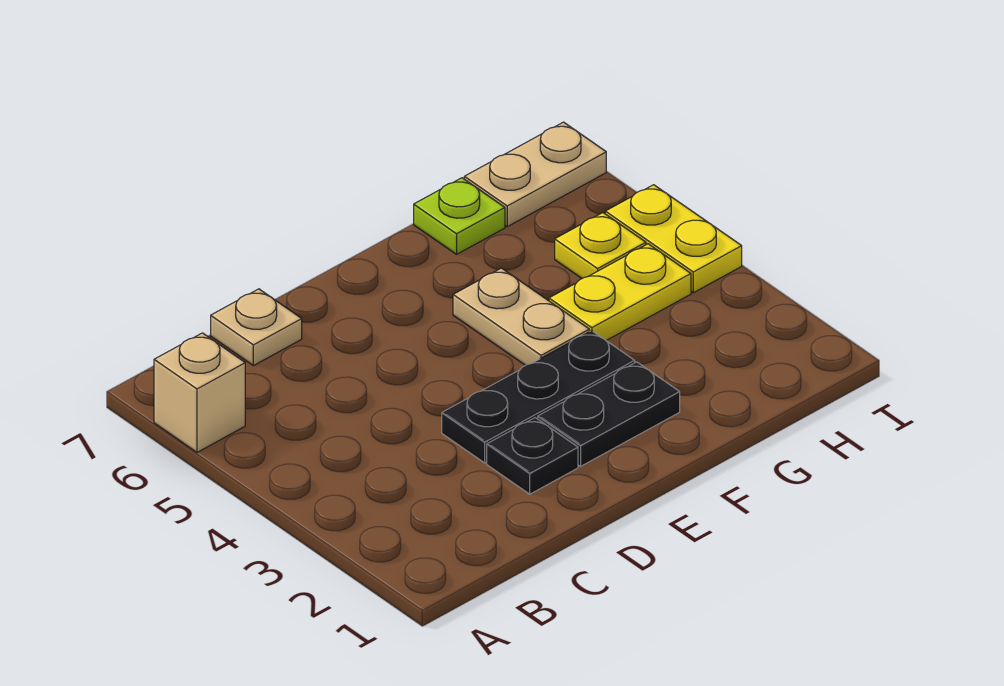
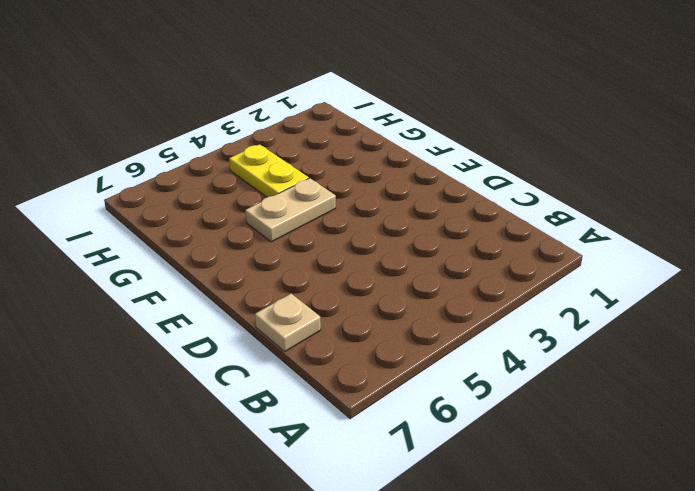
none -> tan 1x1 brick [154,333,245,452]
none -> black 1x1 plate [487,418,578,494]

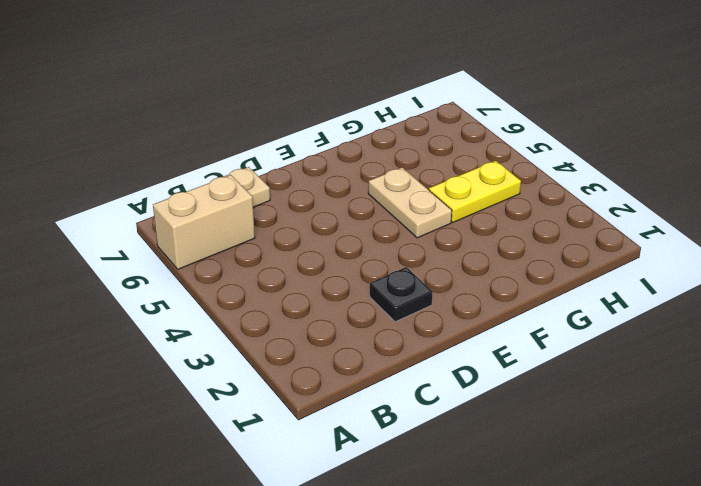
tan 1x2 brick [153,175,255,269] -> tan 1x1 brick [154,333,245,452]
none -> black 1x3 plate [442,331,635,463]
none -> black 1x2 plate [538,362,680,466]

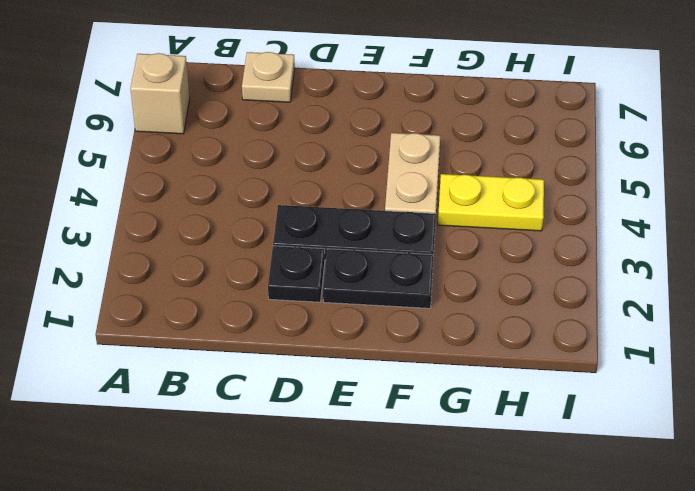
none -> lime 1x1 plate [414,178,505,254]
none -> yellow 1x1 plate [555,213,646,278]

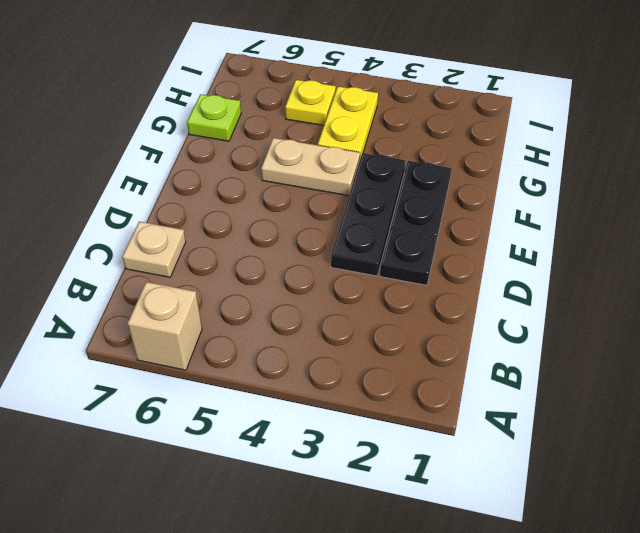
none -> tan 1x2 plate [464,122,606,227]
none -> yellow 1x2 plate [605,185,742,293]

